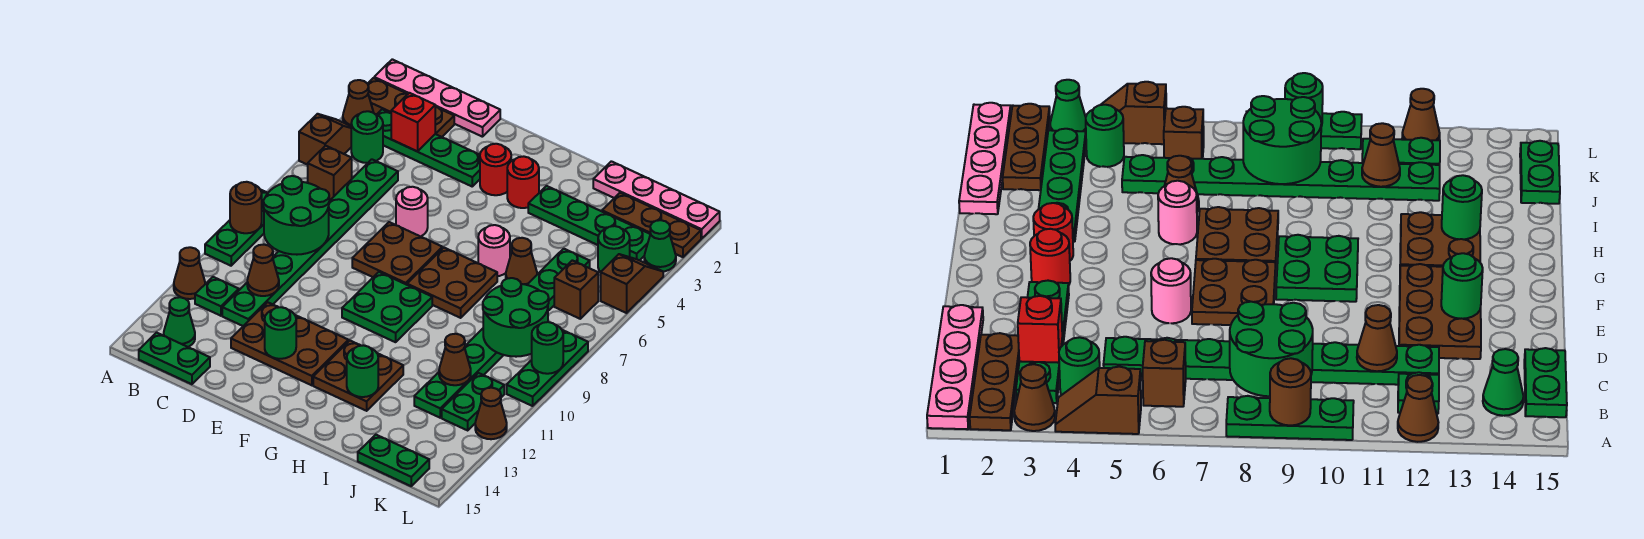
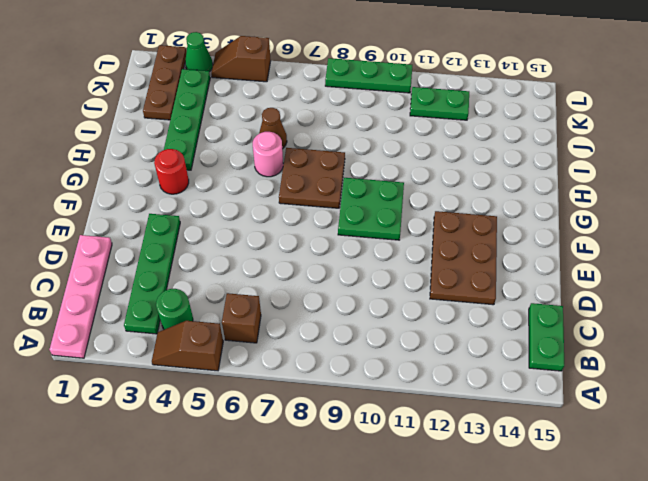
none -> brown 1x3 plate [368,78,454,137]
none -> brown 1x1 cone [343,80,374,126]
none -> green 1x3 plate [205,190,268,266]
none -> brown 1x1 cone [174,247,205,299]

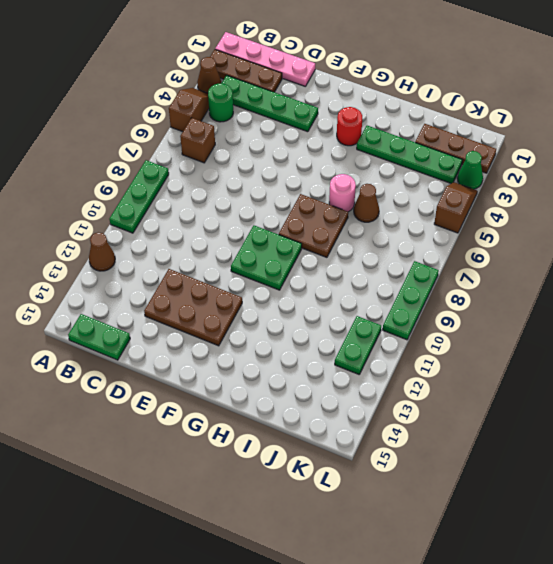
none -> green 1x1 plate [195,277,239,316]
none -> green 1x1 cone [164,297,195,347]
none -> green 1x8 plate [222,159,398,326]
none -> pink 1x1 round brick [396,187,428,237]

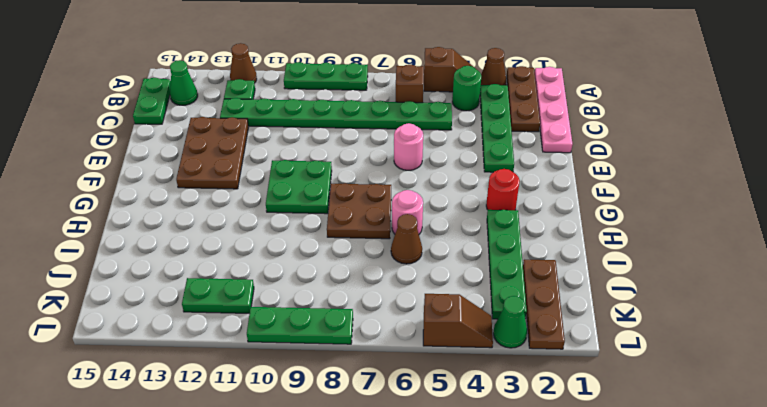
none -> brown 2x2 plate [352,222,442,285]
none -> red 1x1 round brick [480,144,511,195]
none -> brown 2x2 plate [313,341,403,411]
none -> pink 1x4 plate [593,161,720,239]

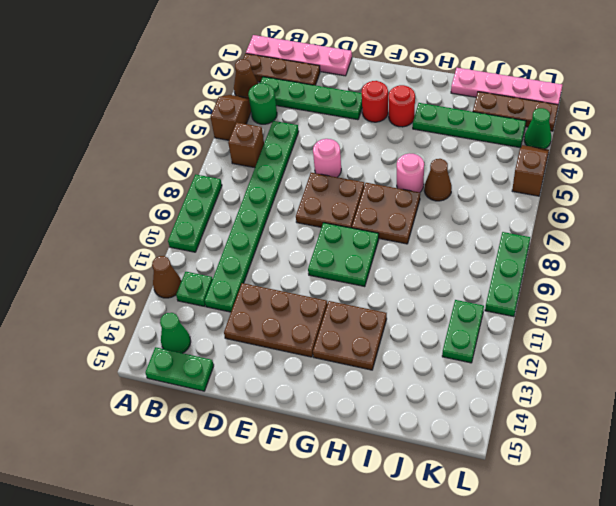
none -> green 1x8 plate [414,249,590,418]
none -> green 1x2 plate [358,435,429,486]
none -> green 1x1 round brick [598,226,630,272]
none -> brown 1x1 brick [554,260,598,319]

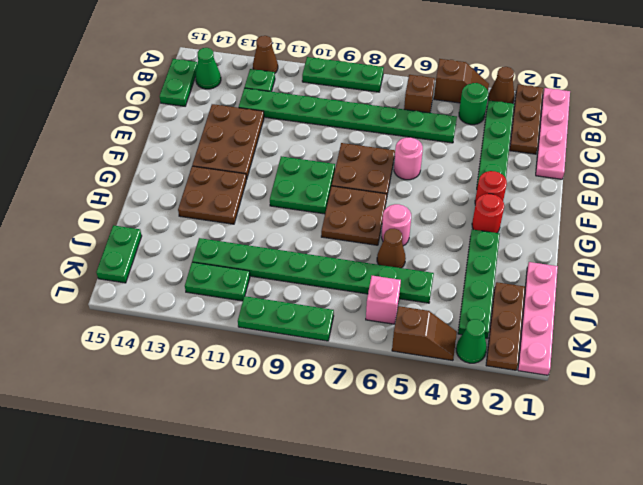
pink 1x1 brick [366,276,401,324] -> brown 1x1 brick [554,260,598,319]
none -> green 1x1 round brick [598,226,630,272]
none -> brown 1x1 cone [475,388,507,439]
none -> brown 1x1 round brick [230,182,262,233]
none -> green 2x2 round brick [263,176,329,255]

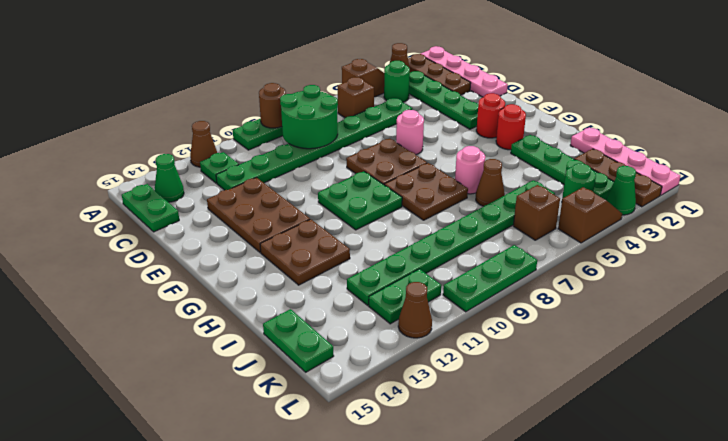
none -> red 1x1 brick [391,93,435,152]
none -> brown 1x1 cone [247,244,279,296]
none -> green 1x1 round brick [265,307,296,359]
none -> green 1x1 round brick [347,345,378,397]

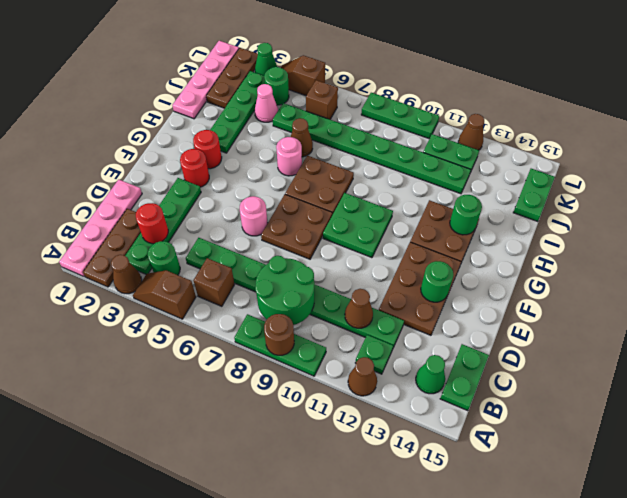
red 1x1 round brick [136,203,168,244] -> red 1x1 brick [391,93,435,152]
pink 1x1 cone [255,84,278,122] -> none
none -> green 2x2 round brick [483,278,549,357]
none -> brown 1x1 cone [439,334,471,385]
none -> green 1x1 round brick [532,322,563,374]

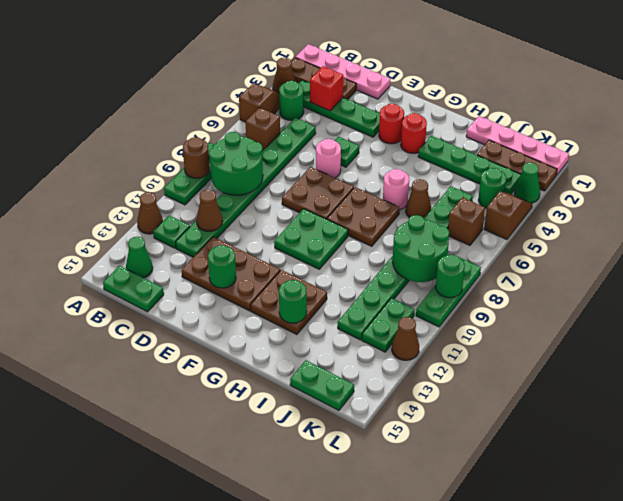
green 1x1 plate [335,137,359,167] -> none
none -> brown 1x1 cone [439,334,471,385]

